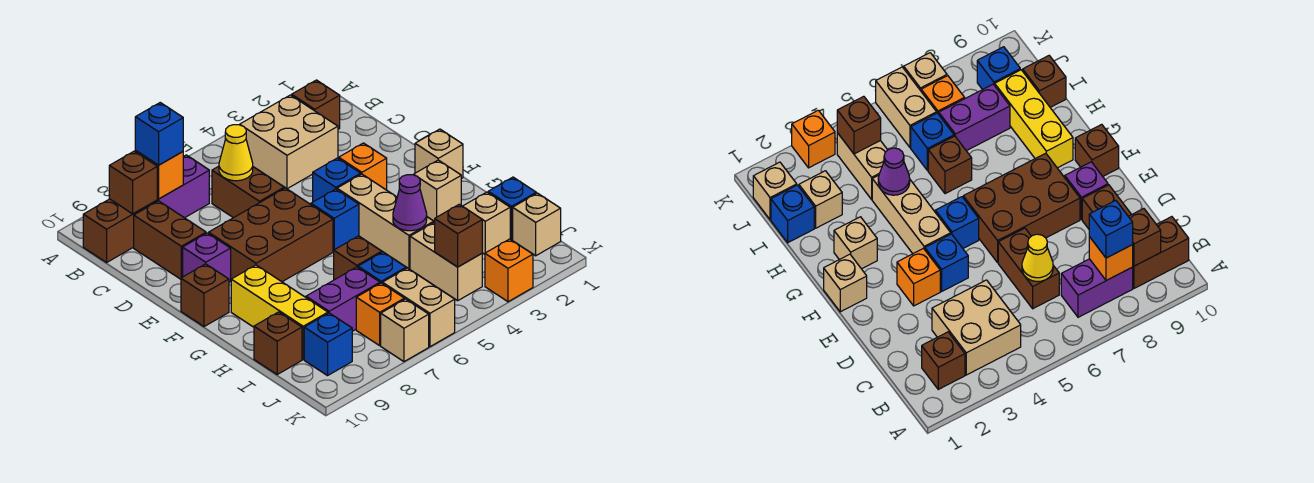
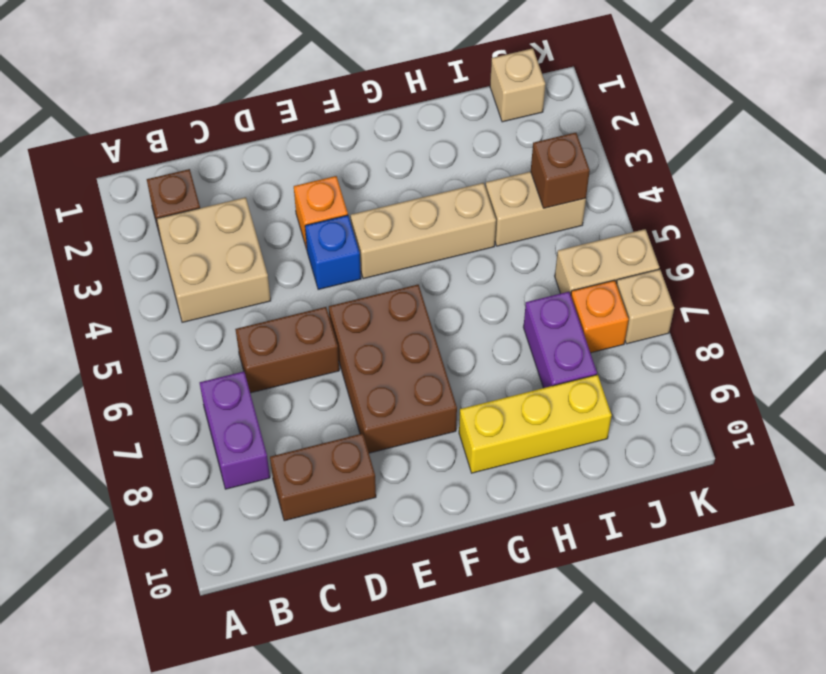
none -> brown 1x2 brick [83,199,157,262]
none -> purple 1x1 brick [183,233,231,282]
none -> tan 1x1 brick [415,129,463,179]
none -> blue 1x1 brick [311,189,359,251]

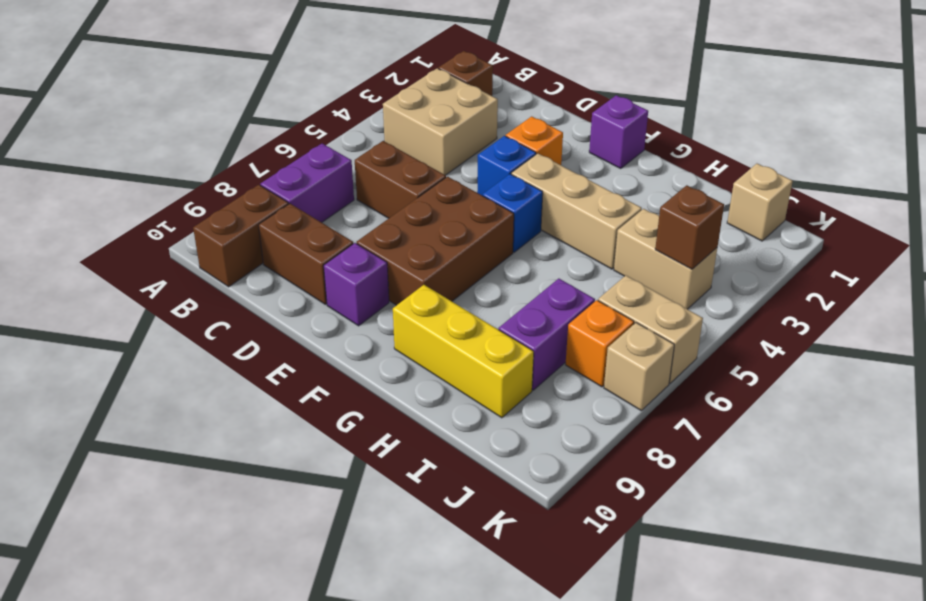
purple 1x1 brick [589,95,648,168] -> tan 1x1 brick [415,129,463,179]
none -> brown 1x1 brick [181,264,229,327]
none -> tan 1x1 brick [413,160,461,221]
none -> brown 1x1 brick [334,236,382,280]
none -> blue 1x1 brick [488,177,536,240]

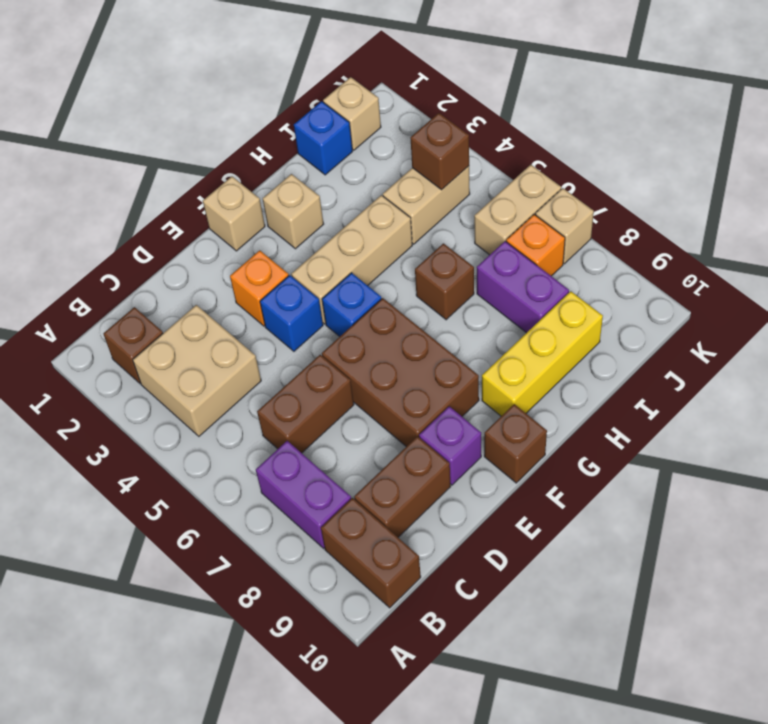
none -> tan 1x1 brick [463,192,510,254]
none -> blue 1x1 brick [358,252,406,283]
none -> brown 1x1 brick [254,312,302,374]
none -> blue 1x1 brick [304,313,352,376]

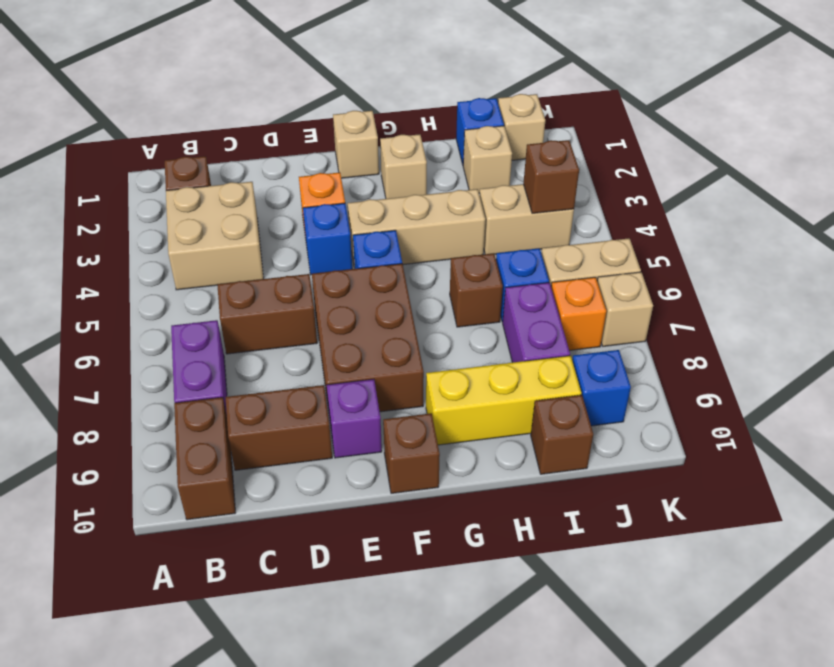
none -> orange 1x1 brick [485,239,533,302]
none -> orange 1x1 brick [135,151,183,199]
none -> brown 1x1 brick [109,151,157,214]
none -> yellow 1x1 cone [219,125,253,181]

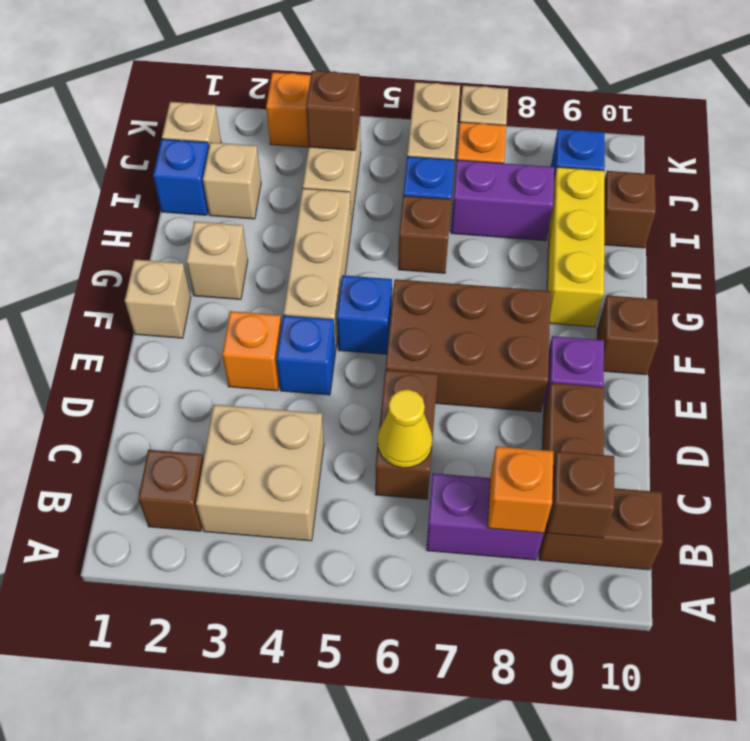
none -> purple 1x1 cone [393,175,427,231]
none -> blue 1x1 brick [135,103,183,165]

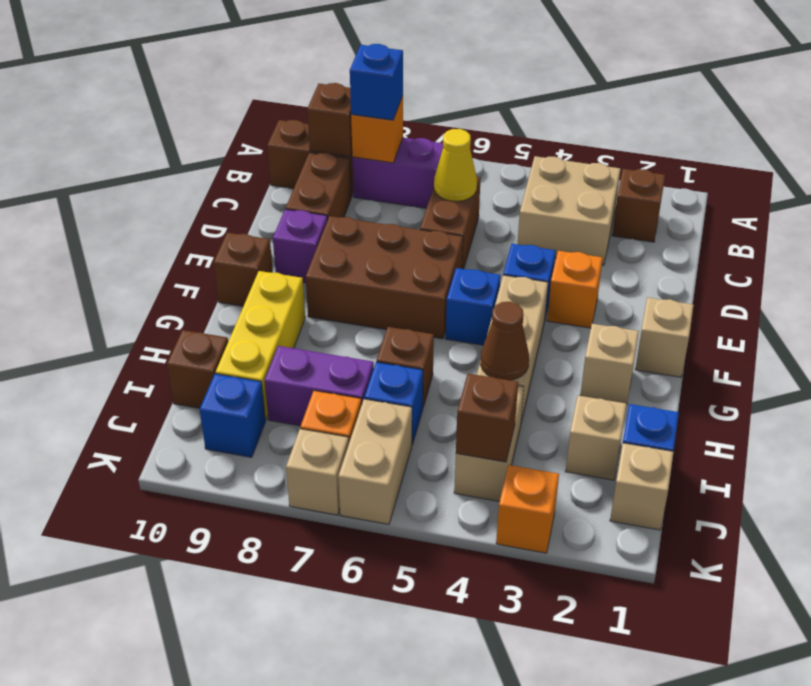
brown 1x1 cone [481,302,529,380] -> purple 1x1 cone [393,175,427,231]

